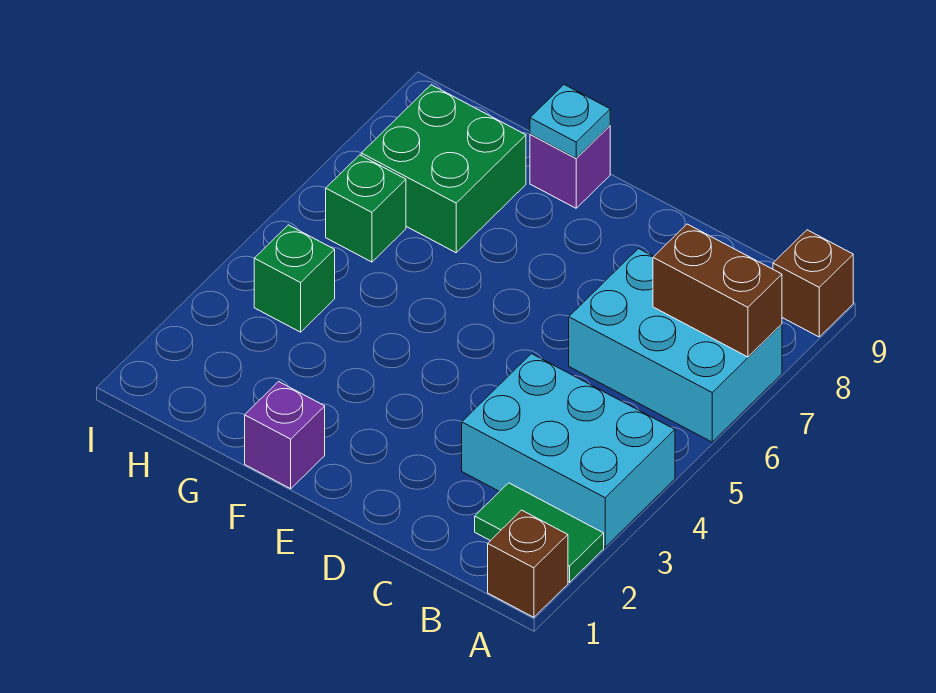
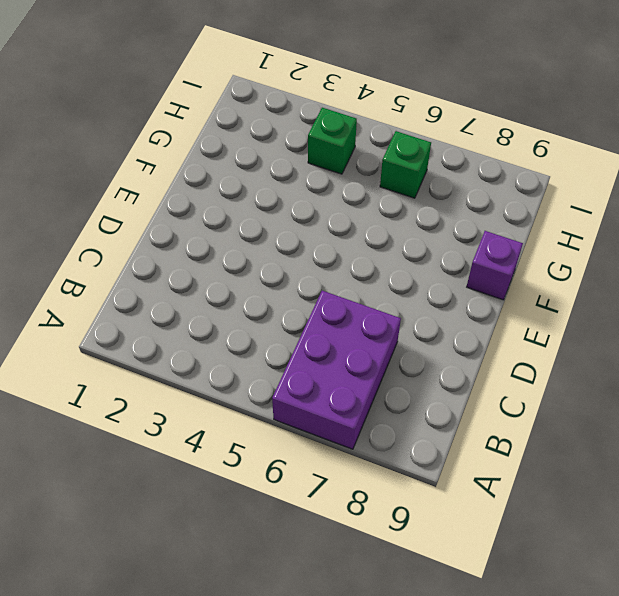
purple 2x3 brick [272,291,401,449] -> cyan 2x3 brick [569,249,782,442]
none -> brown 1x1 brick [488,510,568,617]
none -> green 1x2 tile [475,483,604,582]
none -> cyan 2x3 brick [462,354,675,547]

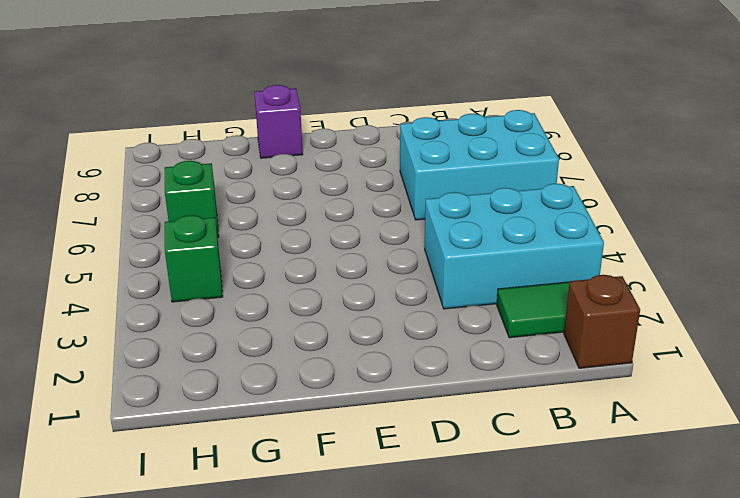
none -> brown 1x1 brick [773,230,853,337]
none -> purple 1x1 brick [245,382,325,489]
none -> green 2x2 brick [361,85,526,253]

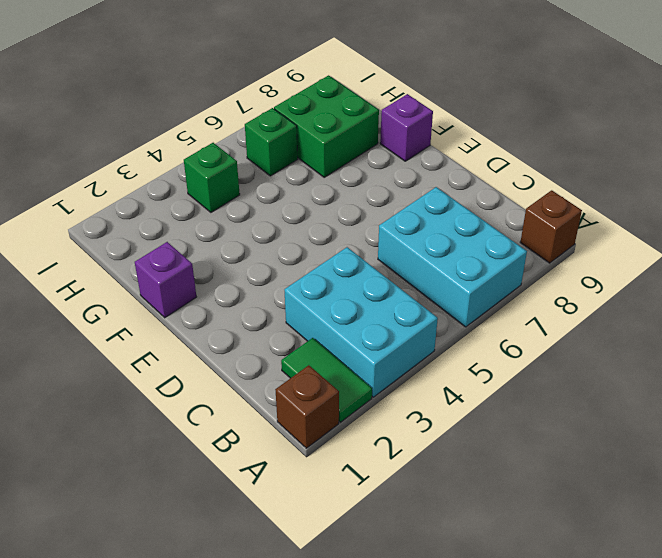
none -> brown 1x2 brick [653,224,782,357]
none -> cyan 1x1 plate [530,85,610,158]

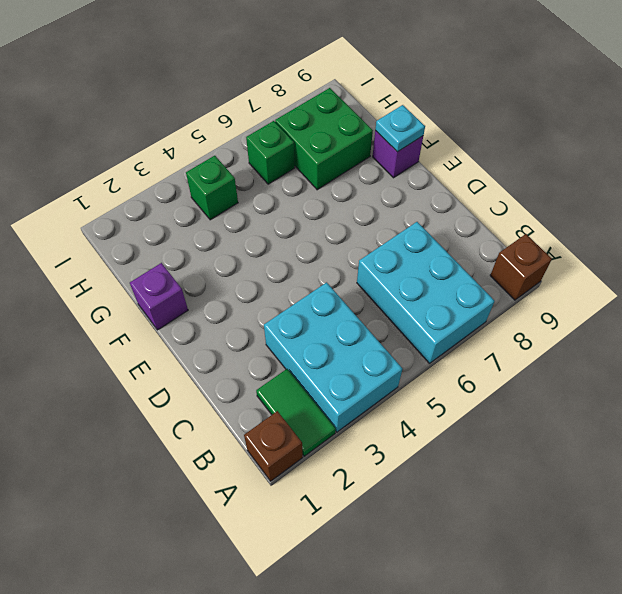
none -> brown 1x2 brick [653,224,782,357]

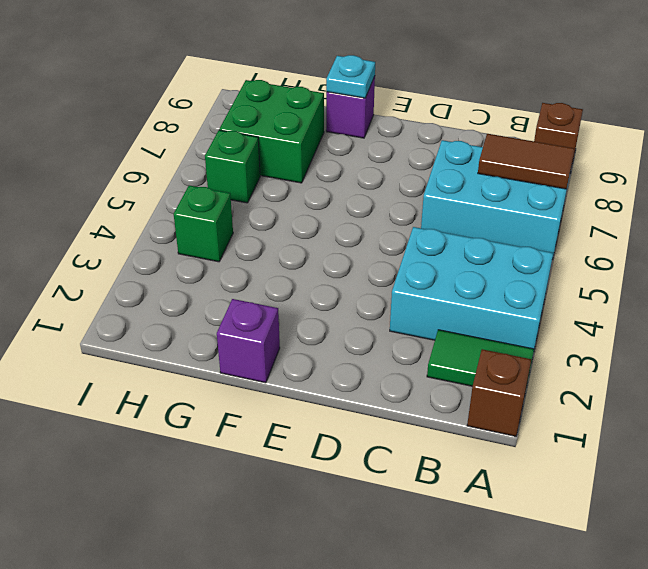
brown 1x2 tile [478,134,574,189] -> brown 1x2 brick [653,224,782,357]

